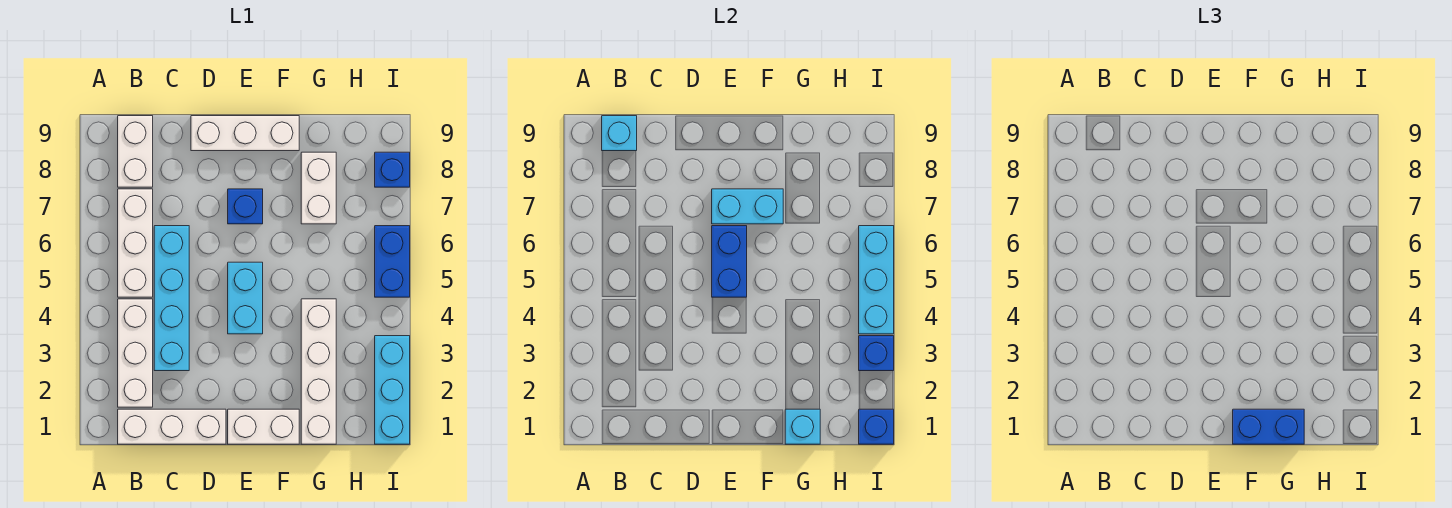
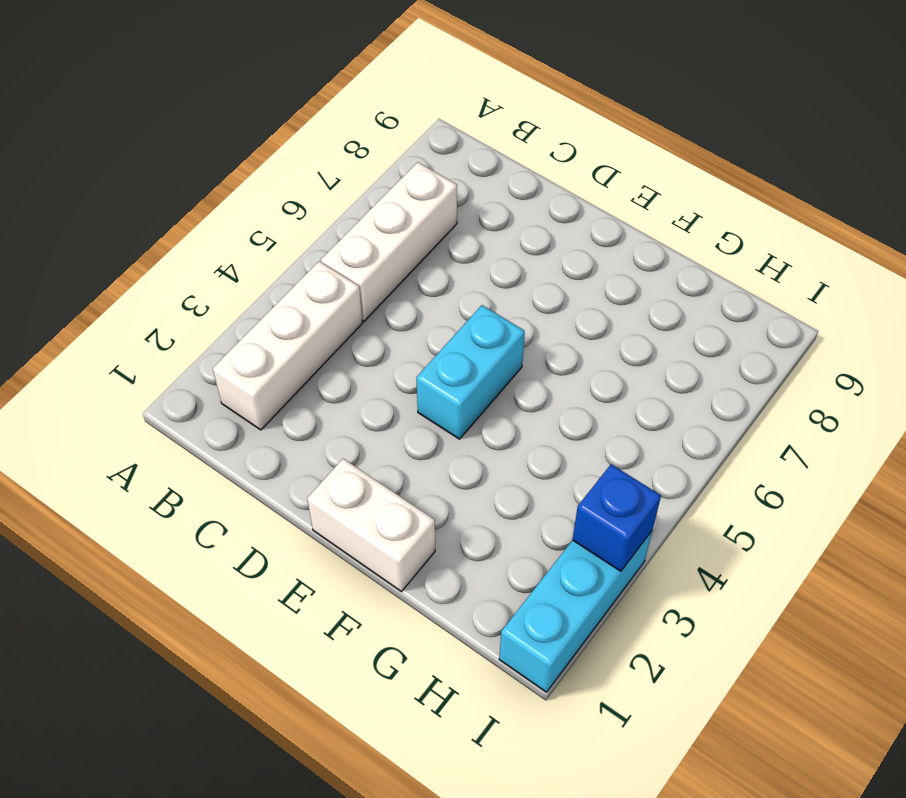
none -> white 1x3 brick [118,409,226,444]
none -> white 1x2 brick [118,116,153,187]
none -> cyan 1x4 brick [154,226,189,371]

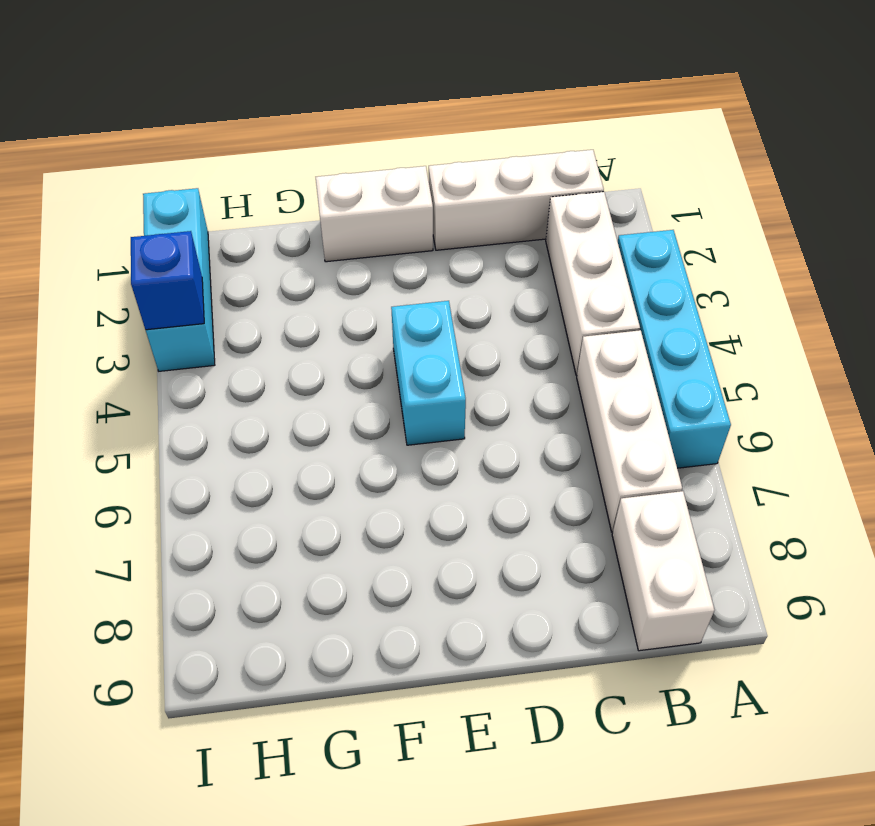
cyan 1x4 brick [618,230,731,468] -> cyan 1x4 brick moved to [154,226,189,371]
none -> white 1x3 brick [191,116,299,151]
none -> blue 1x1 brick [228,189,263,224]
none -> white 1x4 brick [301,299,336,444]

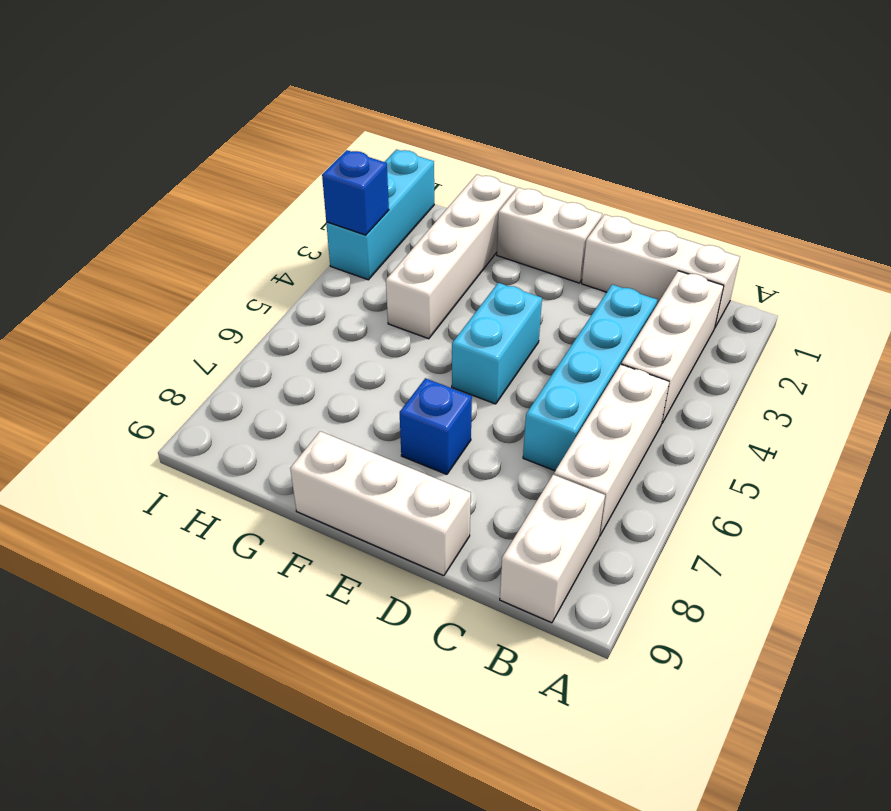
none -> white 1x2 brick [301,152,336,224]
none -> blue 1x2 brick [375,226,410,297]
none -> blue 1x1 brick [375,152,410,187]

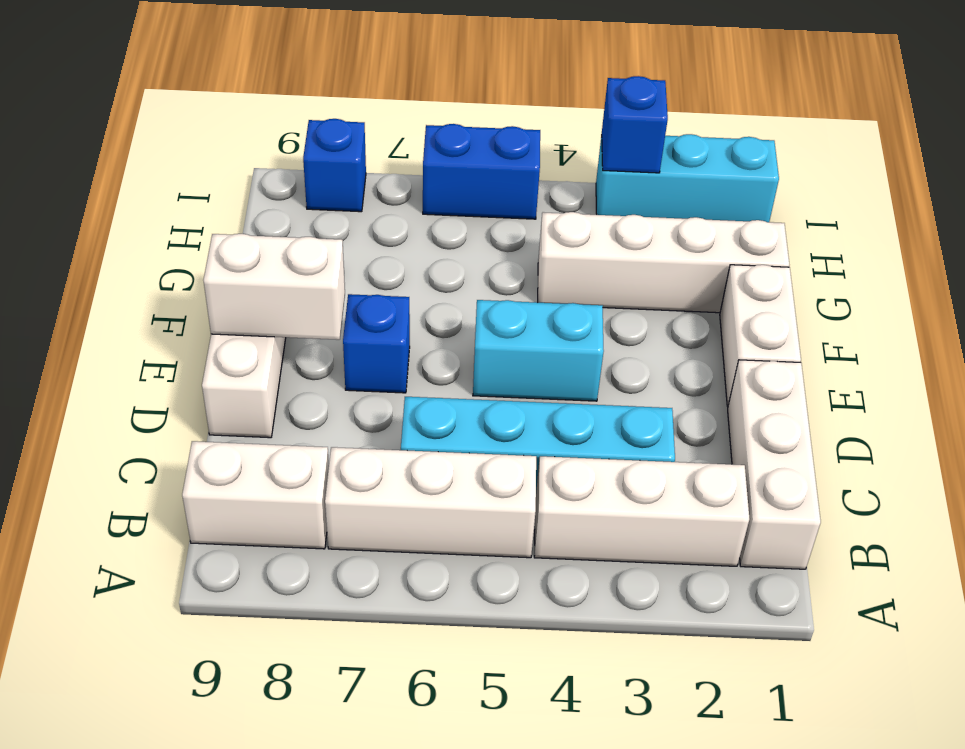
white 1x2 brick [203,234,345,340] -> white 1x2 brick moved to [301,152,336,224]
none -> cyan 1x1 brick [602,116,637,151]
none -> blue 1x2 brick [712,226,747,297]
none -> cyan 1x2 brick [712,189,783,224]

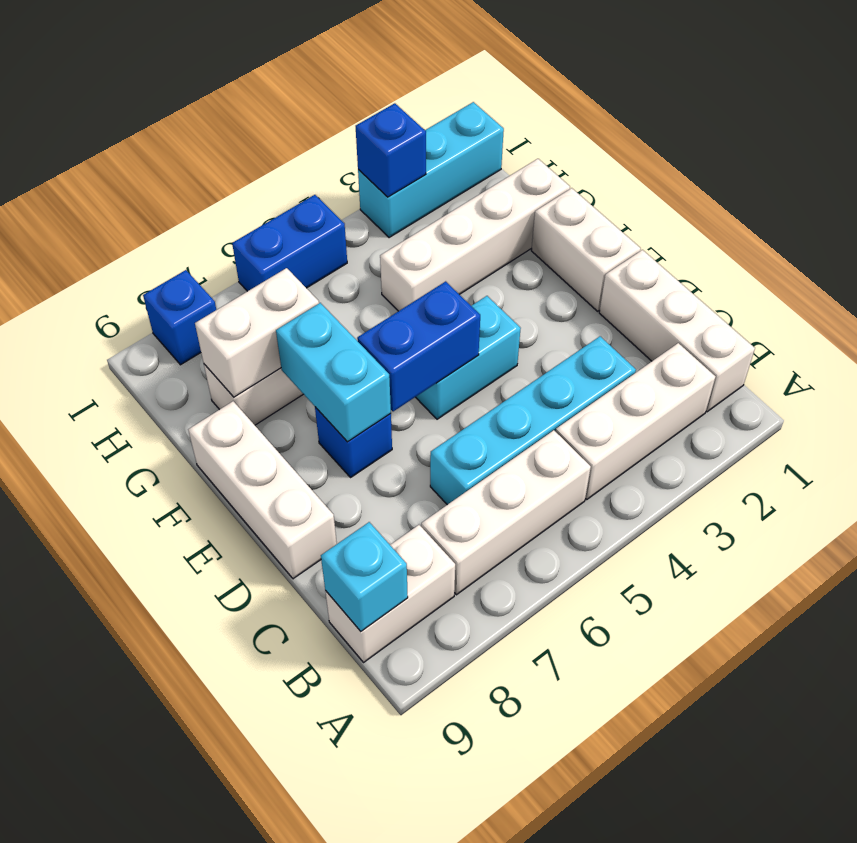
white 1x2 brick [195,268,319,397] -> none
none -> cyan 1x1 brick [785,409,820,444]
none -> blue 1x1 brick [859,409,894,444]
none -> cyan 1x3 brick [859,226,894,334]

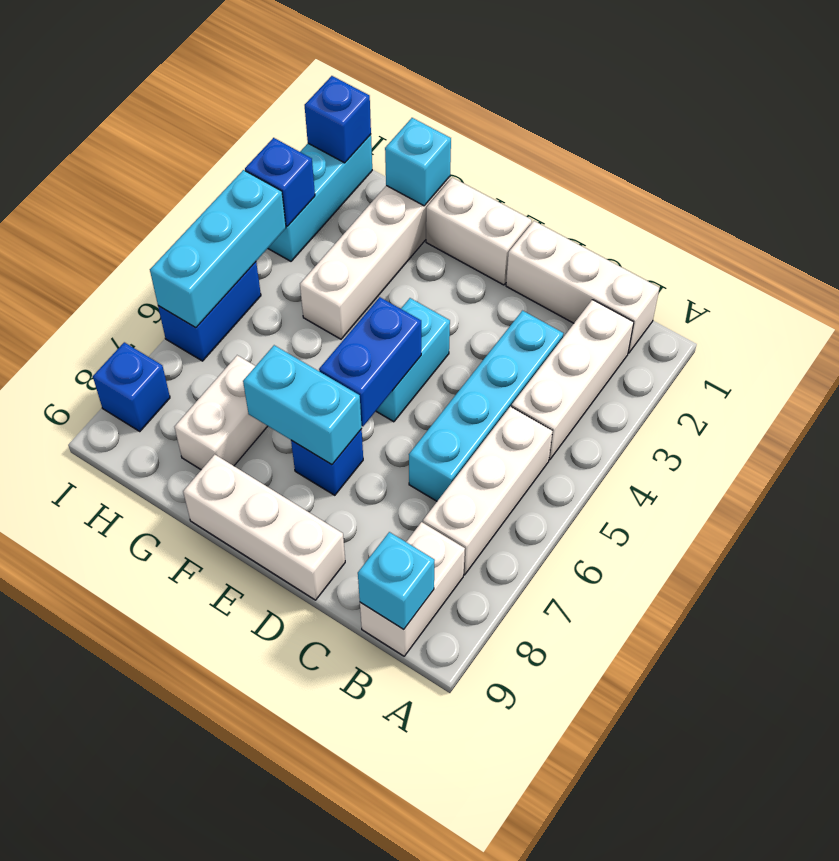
none -> blue 1x2 brick [1233,409,1304,444]

